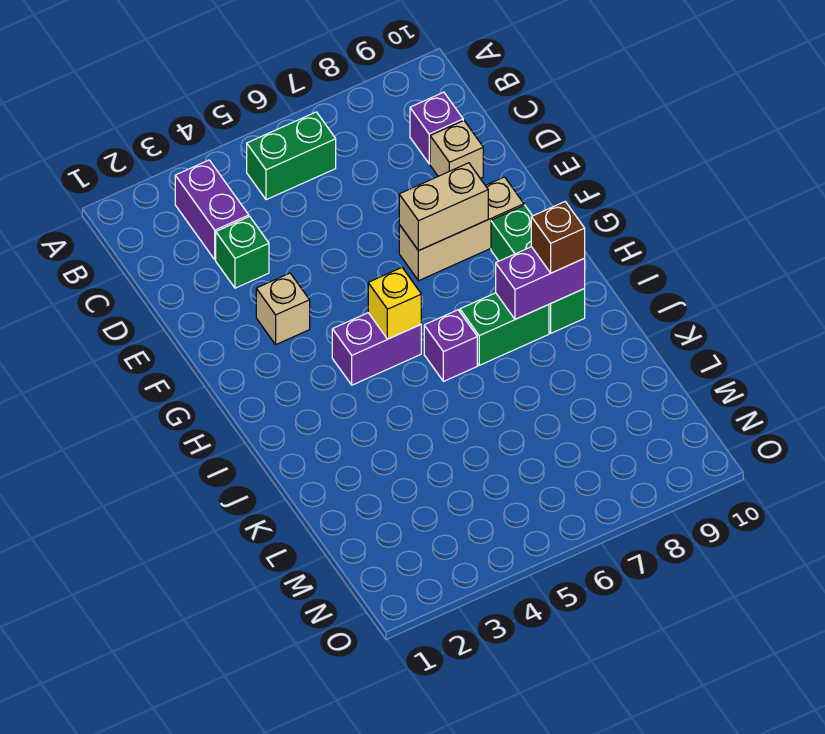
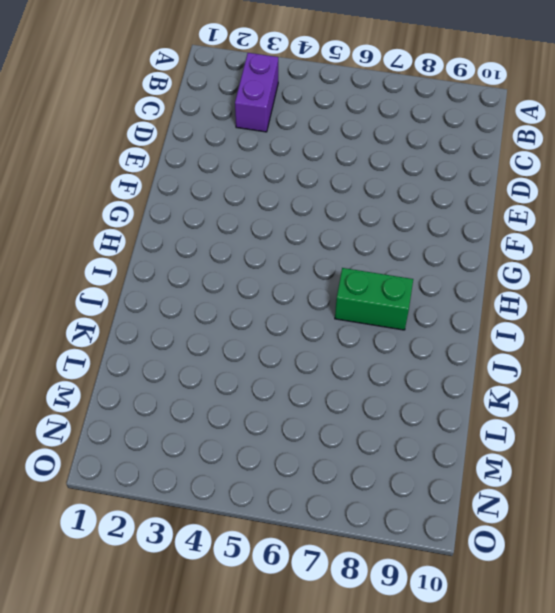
none -> green 1x2 brick [247,112,336,200]
none -> purple 1x1 brick [410,92,463,164]
none -> green 1x1 brick [216,217,269,288]

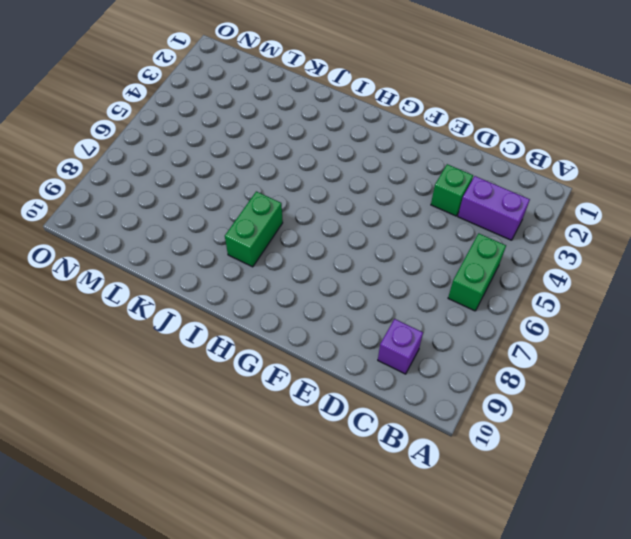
none -> tan 1x1 brick [430,120,483,178]
none -> tan 1x1 brick [256,273,310,345]
none -> tan 1x3 brick [399,177,524,281]

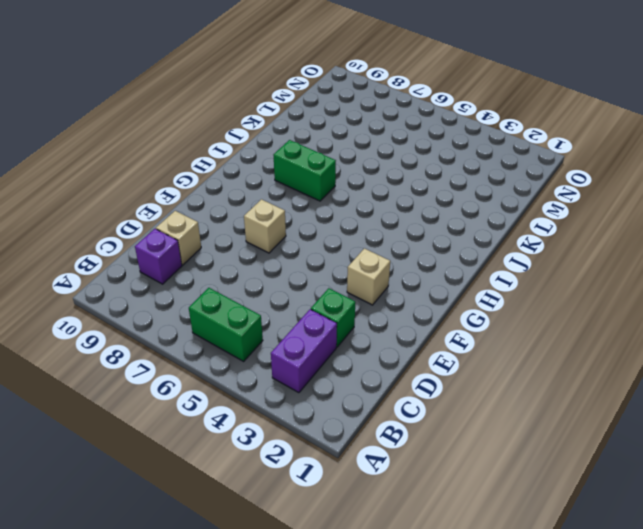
tan 1x1 brick [244,199,286,253] -> tan 1x3 brick [399,177,524,281]
none -> green 1x3 brick [491,205,585,333]
none -> purple 1x2 brick [332,313,421,385]
none -> purple 1x1 brick [424,310,477,381]

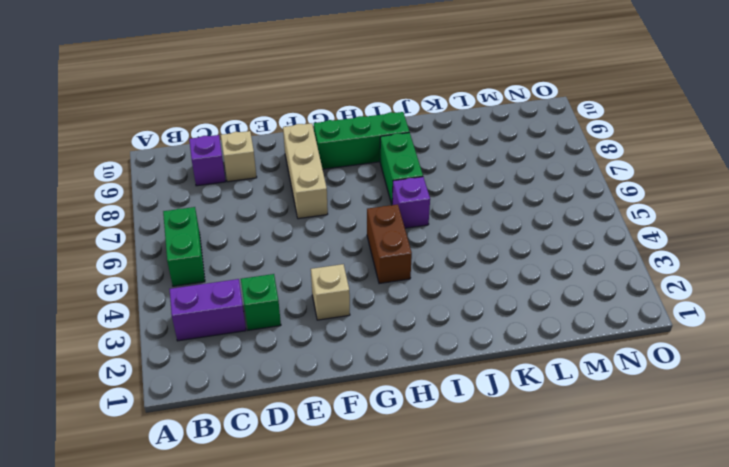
brown 1x2 brick [367,204,412,284] -> purple 1x2 brick [332,313,421,385]
none -> tan 1x2 brick [399,163,488,251]
none -> yellow 1x1 brick [368,267,421,339]
none -> purple 1x2 brick [496,247,585,319]

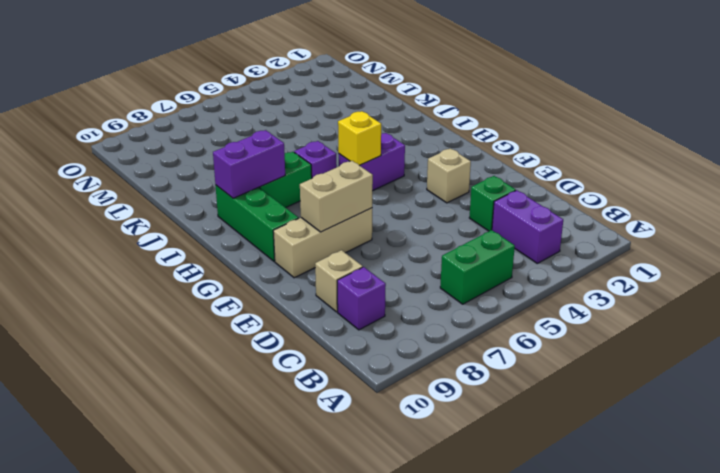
none -> brown 1x1 brick [531,202,585,273]

